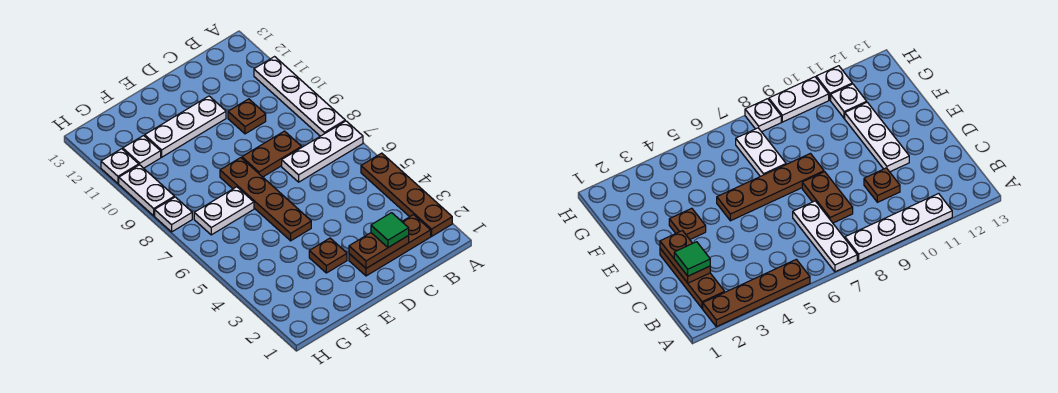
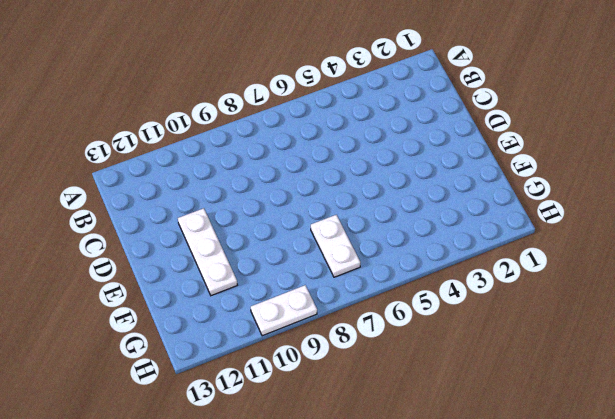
none -> brown 1x4 plate [361,153,452,236]
none -> white 1x3 plate [282,121,363,182]
none -> white 1x4 plate [254,57,345,136]

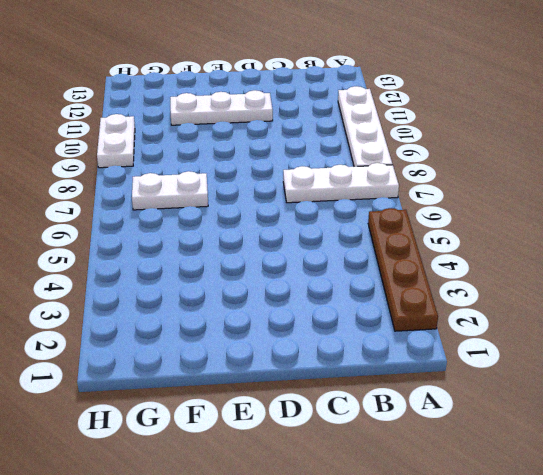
none -> brown 1x3 plate [349,215,431,276]
none -> brown 1x2 plate [242,131,302,177]
none -> brown 1x1 plate [228,99,266,134]

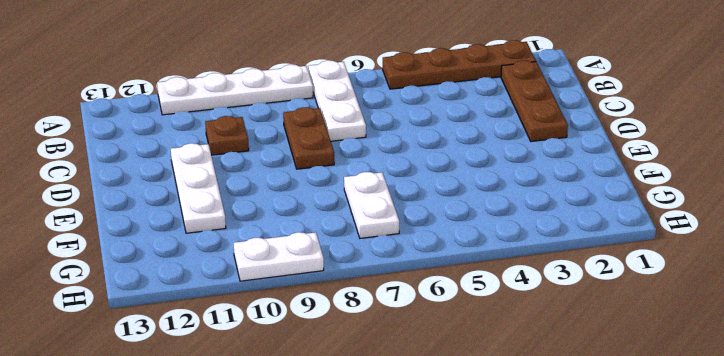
none -> brown 1x1 plate [309,238,347,273]
none -> brown 1x4 plate [220,158,311,241]
none -> white 1x1 plate [123,136,161,168]

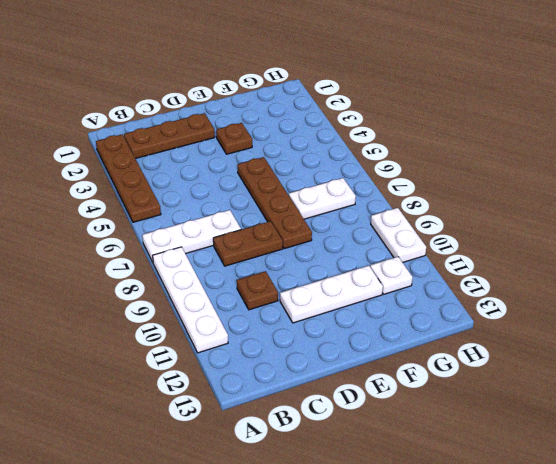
none -> white 1x1 plate [155,197,192,232]
none -> white 1x1 plate [101,149,139,184]
none -> brown 1x2 plate [349,233,409,268]

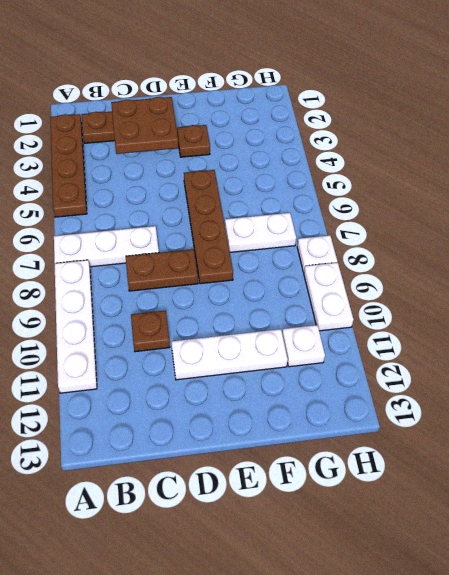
brown 2x2 plate [111,97,179,154] -> brown 1x2 plate [349,233,409,268]
none -> white 1x1 plate [101,149,139,184]
none -> green 1x1 tile [371,213,409,247]

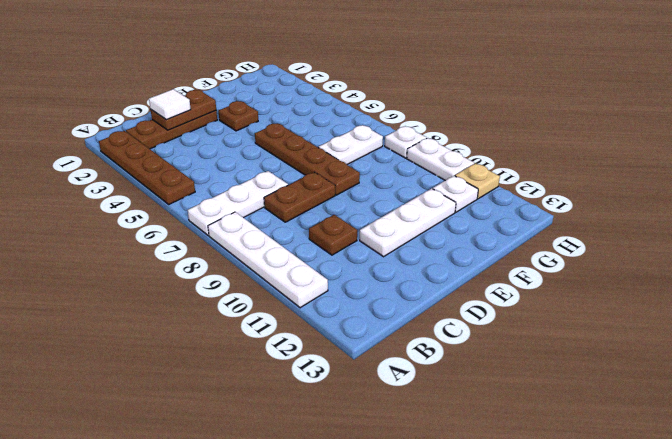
white 1x1 tile [149,89,191,120] -> green 1x1 tile [371,213,409,247]
tan 1x1 plate [455,163,500,199] -> white 1x1 plate [101,149,139,184]

